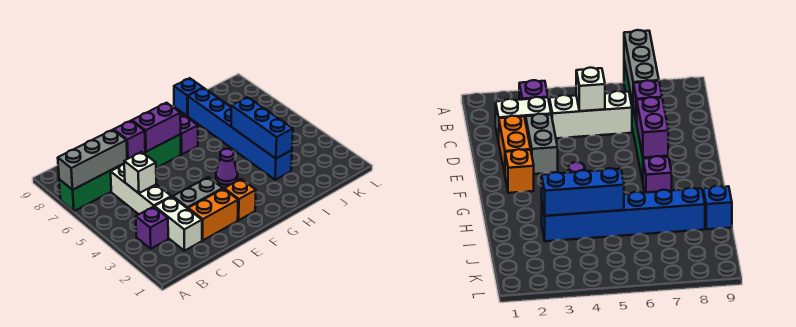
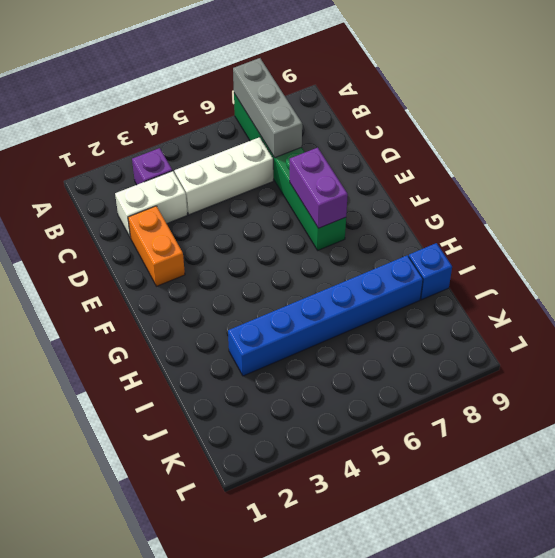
none -> grey 1x2 brick [173,177,223,209]
none -> orange 1x1 brick [224,179,256,220]
none -> purple 1x1 cone [216,149,238,185]

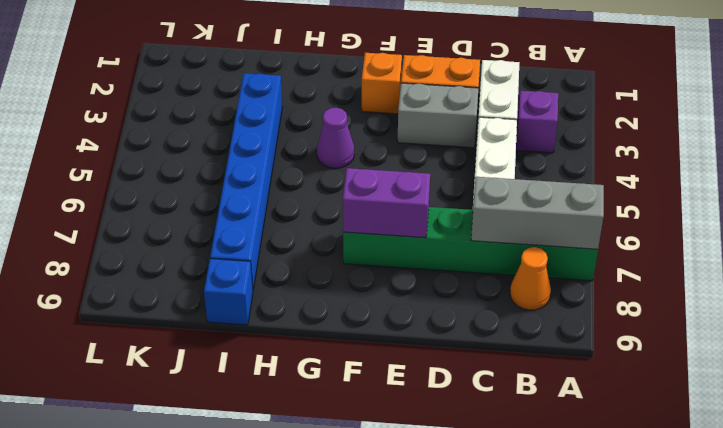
orange 1x1 cone [510,247,551,310] -> none
none -> purple 1x1 brick [180,115,198,154]
none -> white 1x1 brick [124,152,156,193]
none -> purple 1x1 brick [114,121,145,159]

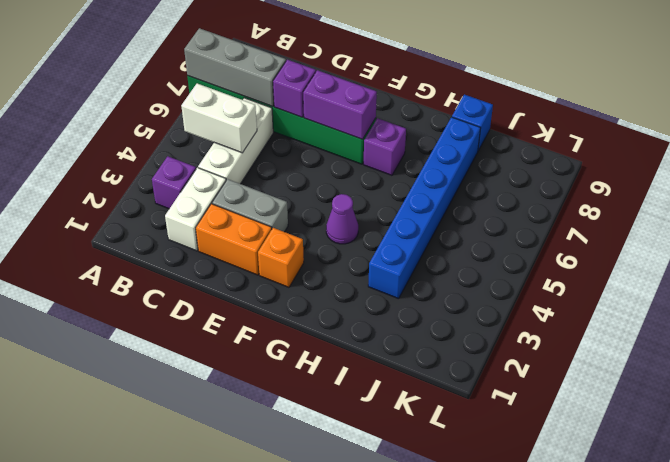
white 1x2 brick [181,83,257,153] -> white 1x1 brick [124,152,156,193]
none -> blue 1x3 brick [231,97,293,159]

